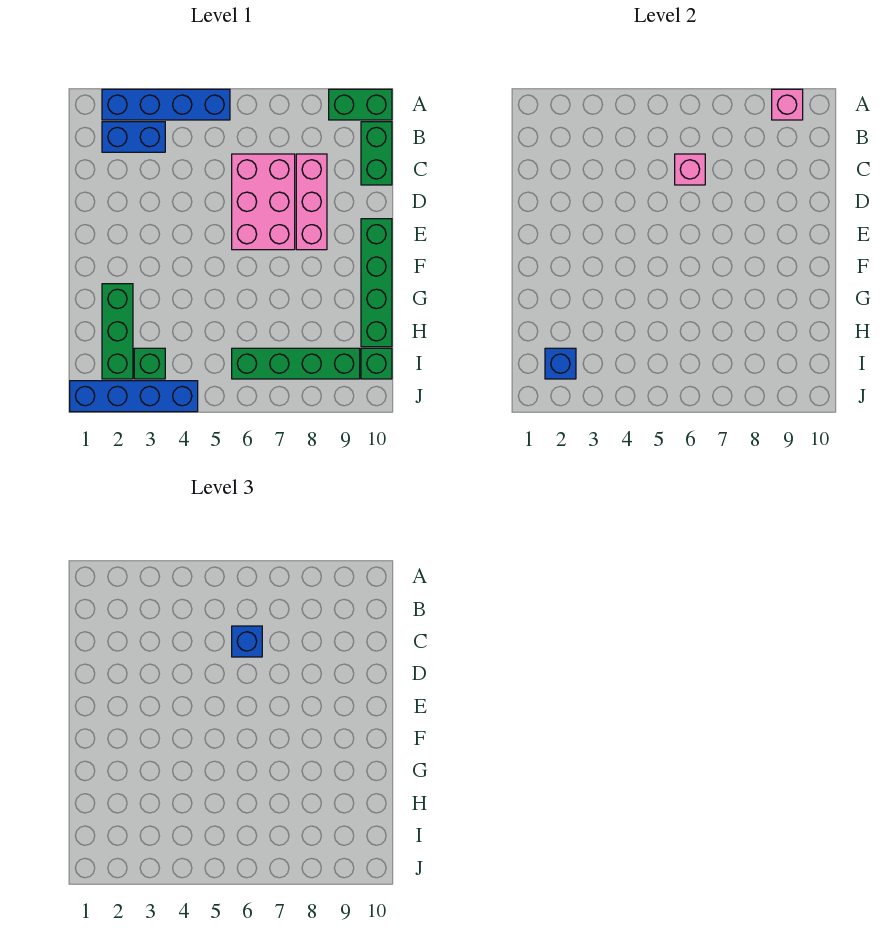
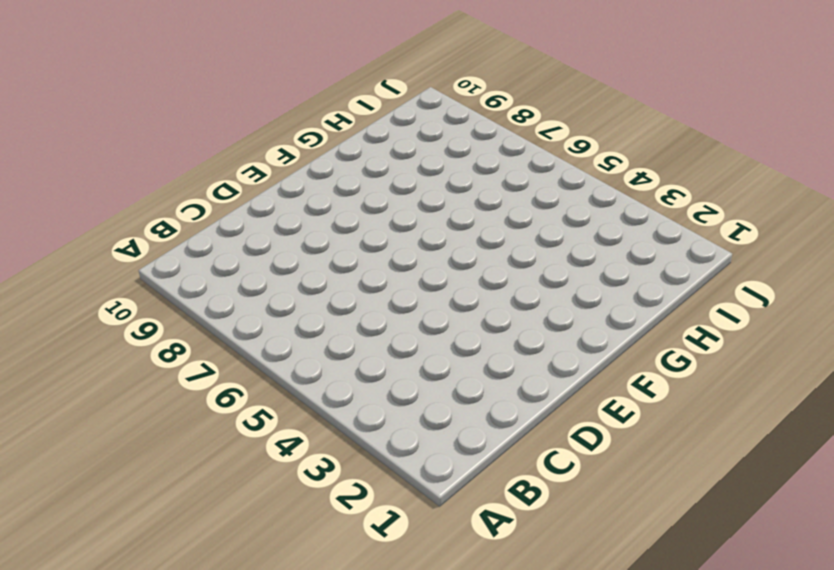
none -> blue 1x4 brick [102,89,230,120]
none -> green 1x2 brick [329,89,392,120]
none -> blue 1x2 brick [102,122,165,152]

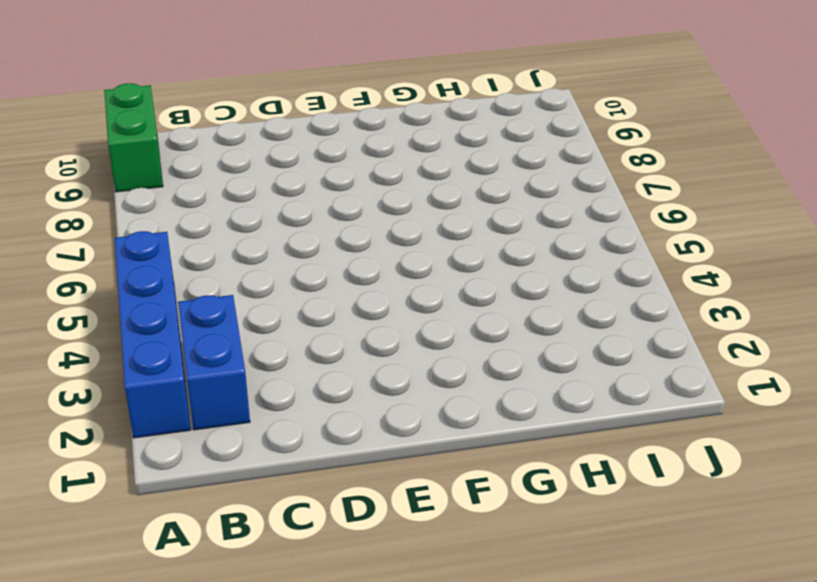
none -> green 1x2 brick [361,122,392,185]
none -> pink 2x3 brick [232,154,295,250]
none -> pink 1x3 brick [296,154,327,250]

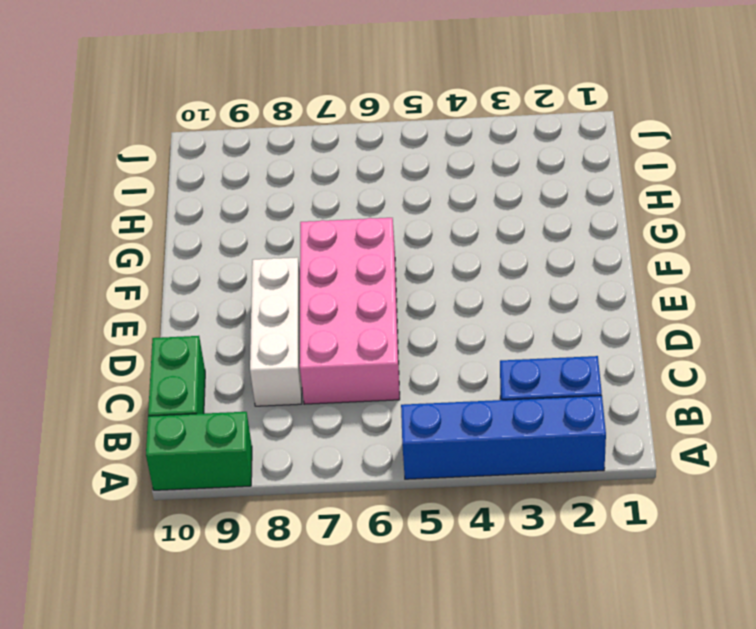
pink 2x4 brick [300,218,400,404] -> pink 2x3 brick [232,154,295,250]
white 1x3 brick [250,257,302,406] -> pink 1x3 brick [296,154,327,250]
none -> green 1x4 brick [361,219,392,347]
none -> green 1x3 brick [102,284,133,379]
none -> green 1x1 brick [134,348,165,379]

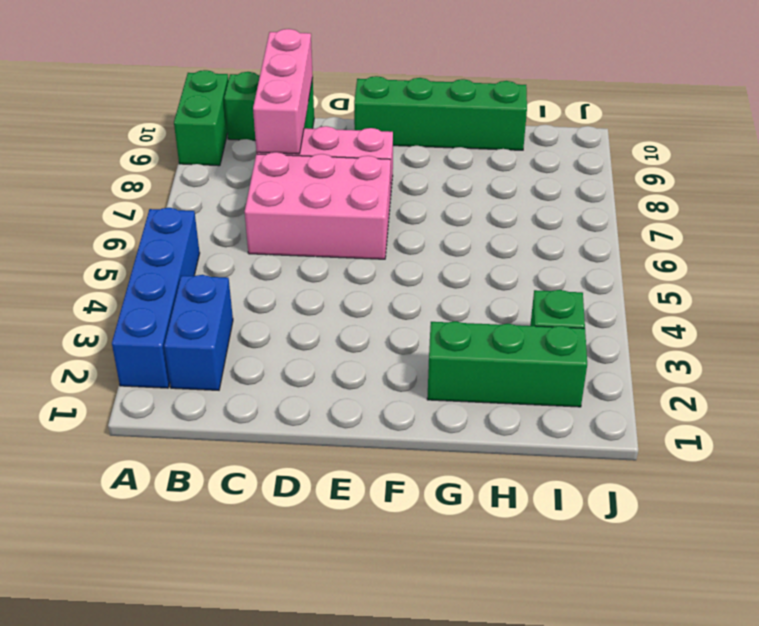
pink 1x3 brick [253,29,313,154] -> none
none -> green 1x4 brick [232,348,360,379]
none -> green 1x1 brick [361,348,392,379]
none -> blue 1x4 brick [70,381,198,412]

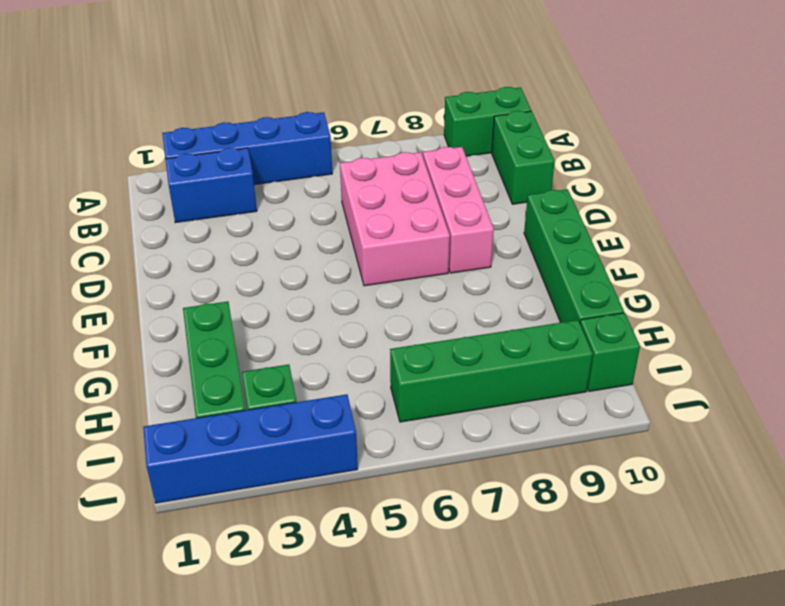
none -> pink 1x1 brick [772,89,803,120]
none -> pink 1x1 brick [675,154,705,185]
none -> blue 1x1 brick [545,348,576,379]

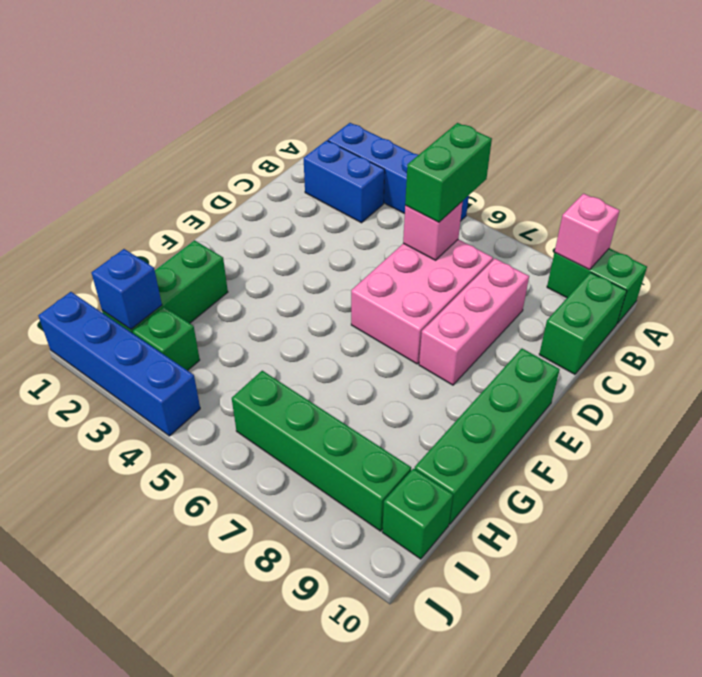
green 1x2 brick [405,123,492,222] -> blue 1x1 brick [232,626,262,657]

